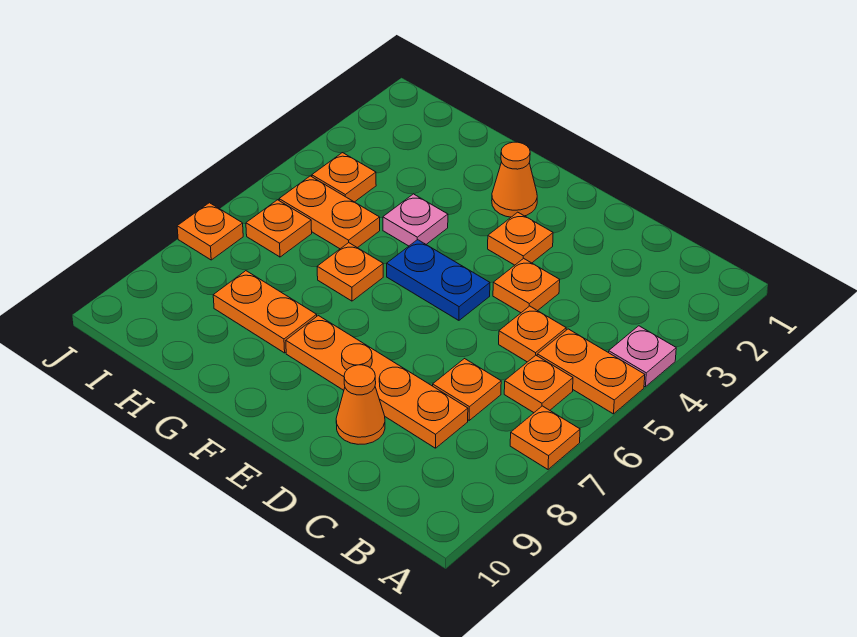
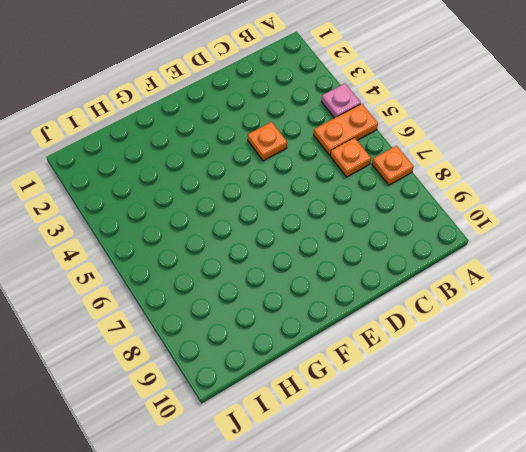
none -> orange 1x1 plate [499,306,566,362]
none -> orange 1x1 plate [433,359,501,420]
none -> orange 1x4 plate [286,316,468,448]

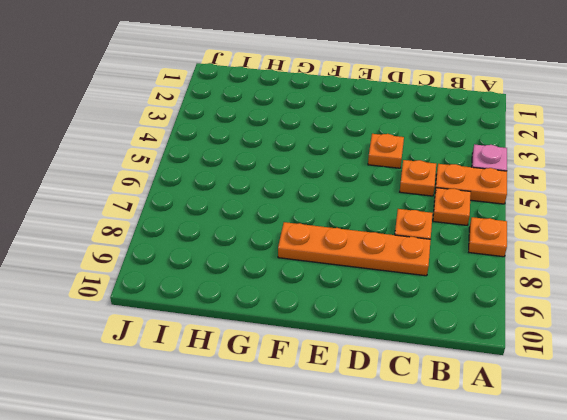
none -> orange 1x1 cone [336,365,385,444]
none -> orange 1x1 plate [488,212,553,265]
none -> blue 1x2 plate [387,240,490,320]

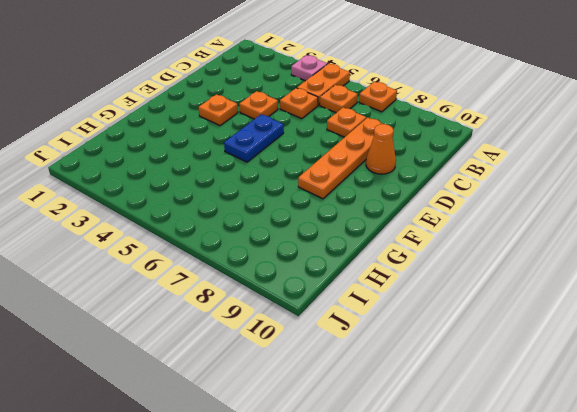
none -> orange 1x1 cone [492,142,537,217]
none -> pink 1x1 plate [383,194,448,246]
none -> orange 1x1 plate [317,243,383,301]

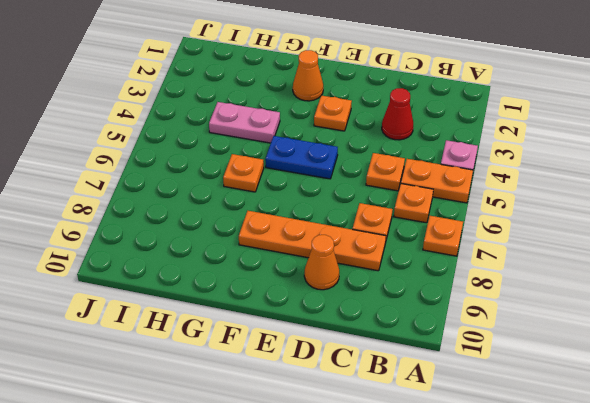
red 1x1 cone [382,88,413,140] -> none
pink 1x2 plate [209,102,280,143] -> pink 1x1 plate [383,194,448,246]
none -> orange 1x1 plate [493,258,560,313]
none -> orange 1x2 plate [213,271,317,353]
none -> orange 1x2 plate [279,176,380,249]

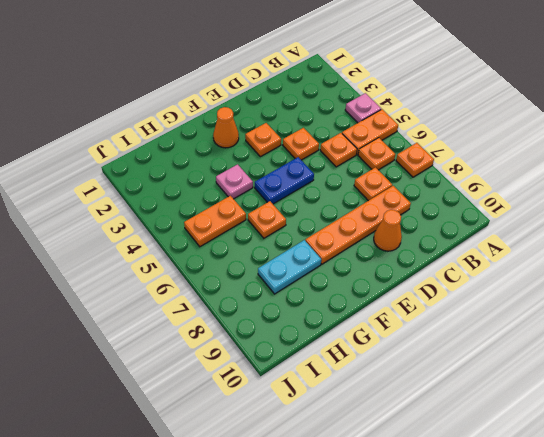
cyan 1x2 plate [258,240,321,294] -> orange 1x2 plate [213,271,317,353]
none -> orange 1x1 plate [312,153,376,202]
none -> orange 1x1 plate [246,200,312,257]
none -> orange 1x1 plate [177,203,243,260]

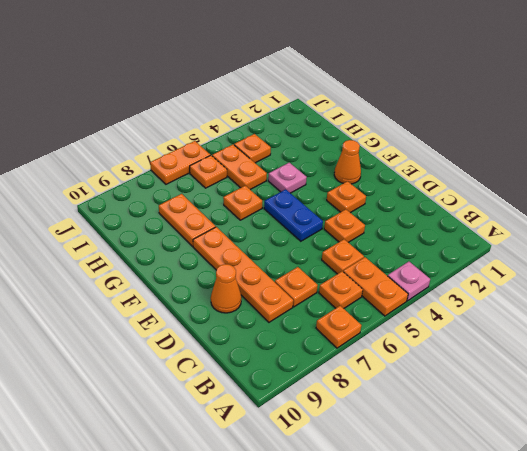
orange 1x2 plate [150,141,210,184] -> orange 1x1 plate [177,203,243,260]

